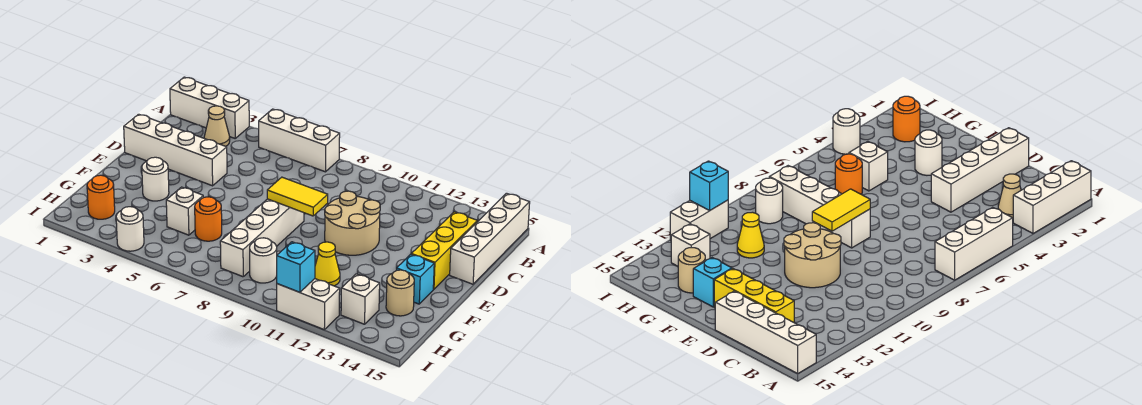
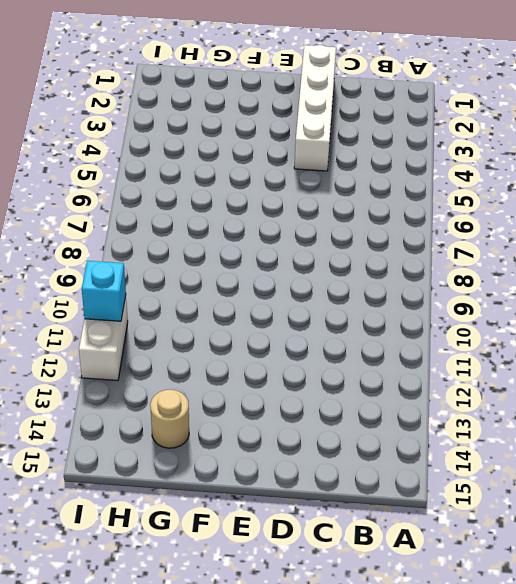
none -> white 1x3 brick [170,77,249,138]
none -> white 1x3 brick [259,109,340,172]
none -> white 1x4 brick [450,193,530,284]

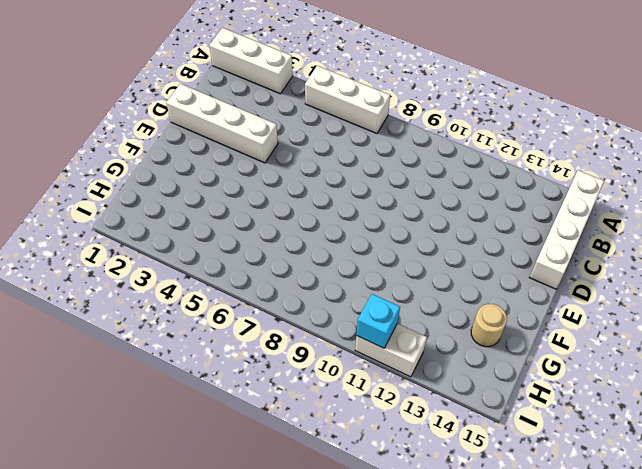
none -> tan 1x1 cone [204,106,230,146]
none -> yellow 1x3 brick [412,212,477,289]
none -> tan 2x2 round brick [325,191,380,255]

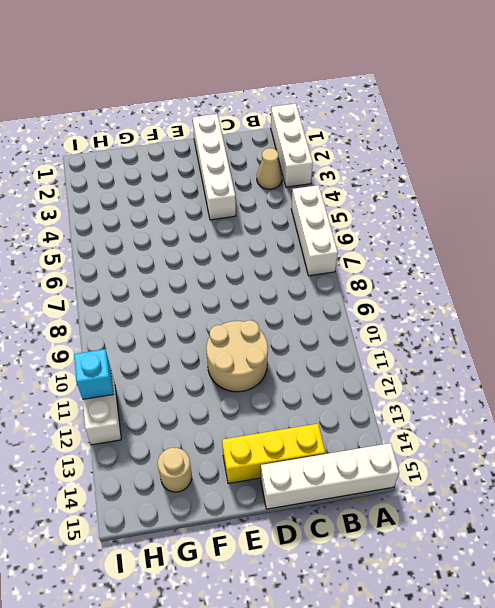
none -> white 1x4 brick [220,199,304,277]
none -> white 1x1 round brick [142,157,169,201]
none -> cyan 1x1 brick [397,254,434,304]

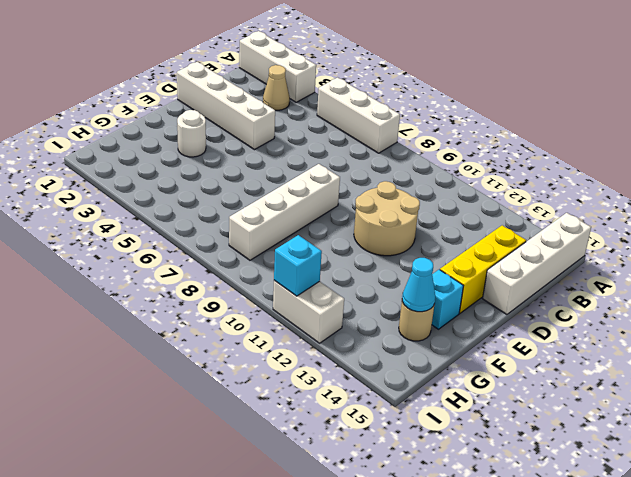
cyan 1x1 cone [402,258,435,312] -> none
none -> white 1x1 brick [166,187,203,235]
none -> orange 1x1 round brick [195,197,222,241]
none -> yellow 1x1 cone [315,242,340,286]

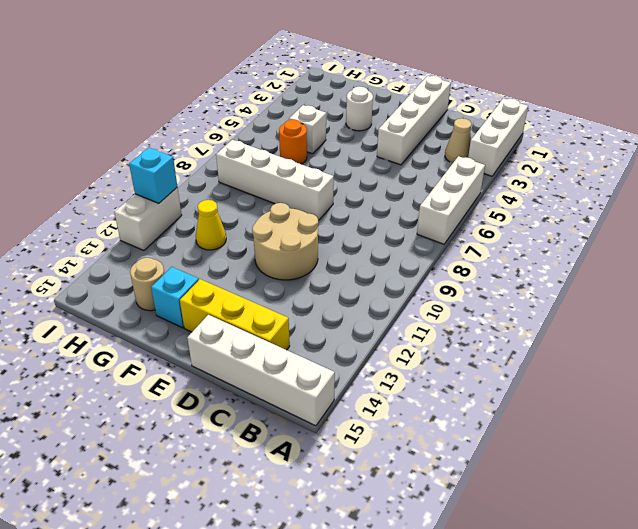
none -> orange 1x1 round brick [87,175,115,219]
none -> white 1x1 round brick [250,238,277,283]
none -> white 1x1 brick [341,274,380,324]

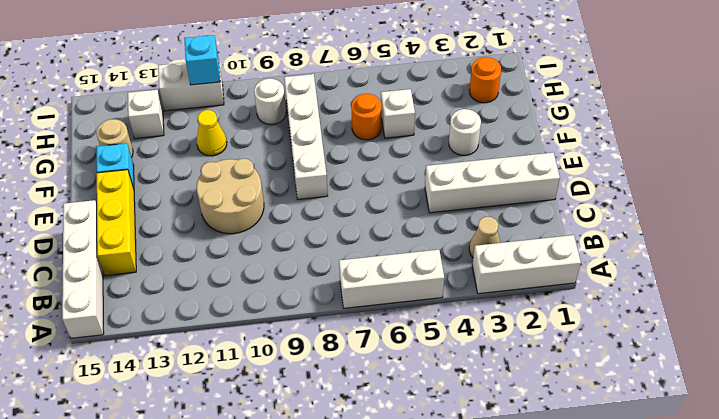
none -> white 1x1 round brick [116,207,144,251]
none -> yellow 1x2 tile [267,177,328,216]

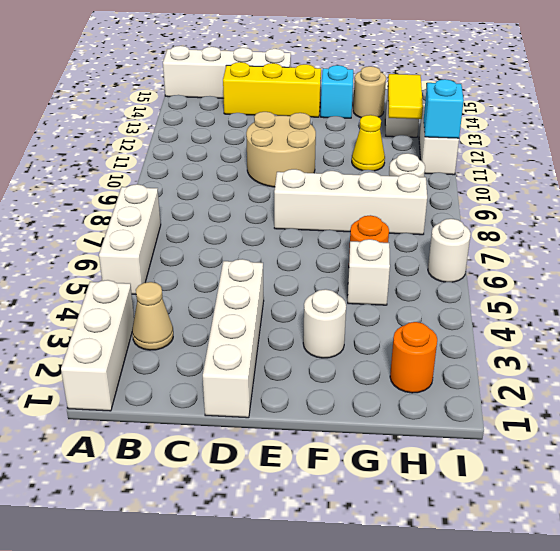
yellow 1x2 tile [388,74,423,119] -> yellow 1x2 tile moved to [267,177,328,216]
white 1x1 round brick [428,219,471,282] -> white 1x1 round brick moved to [116,207,144,251]

